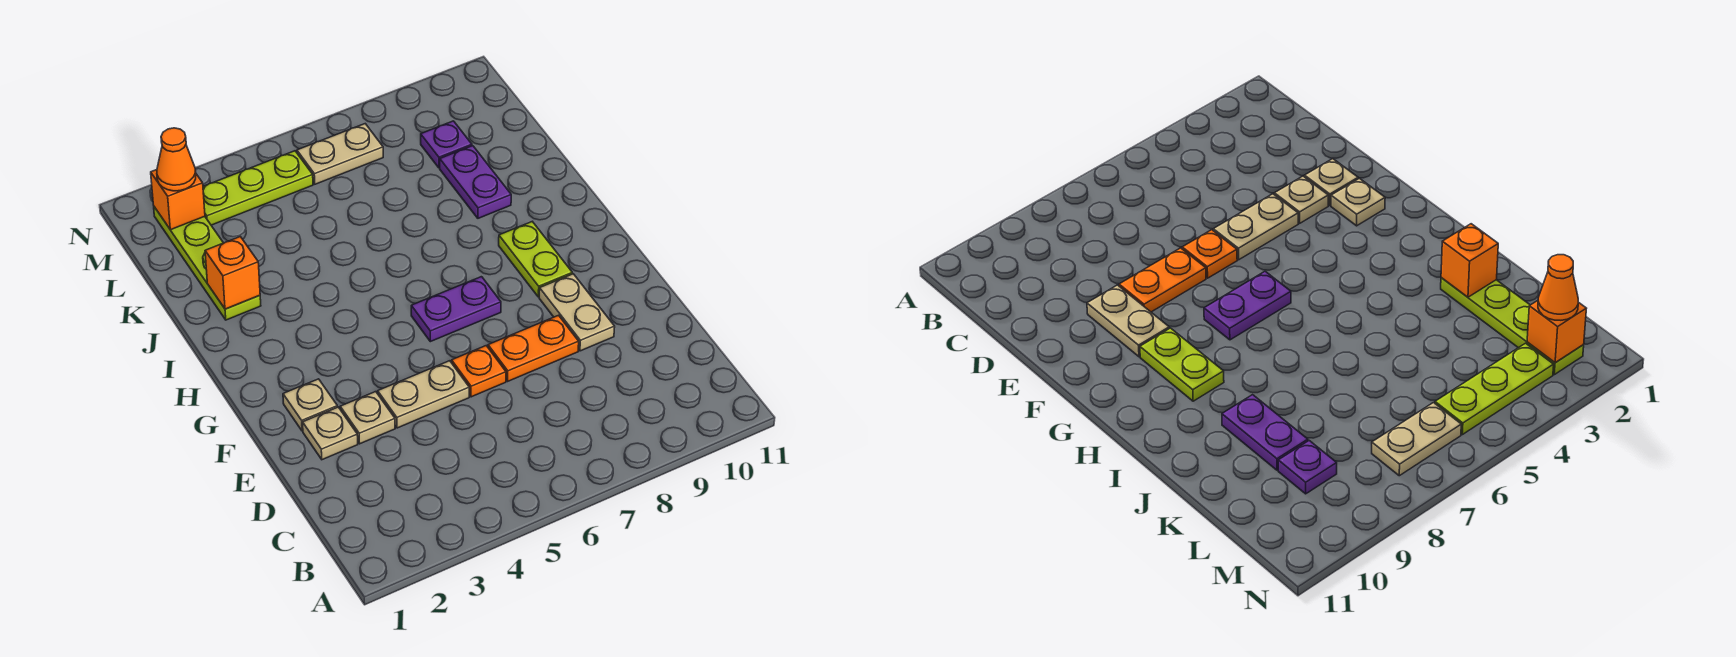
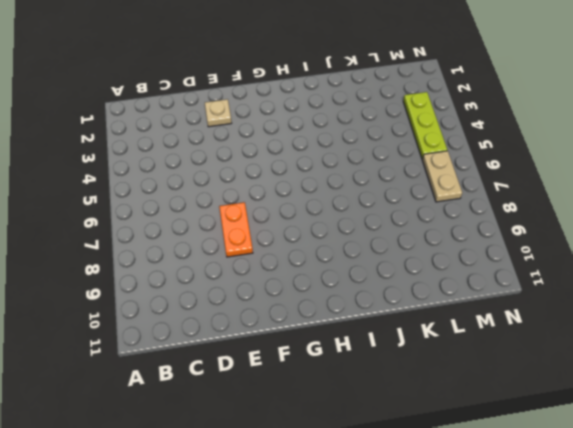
none -> tan 1x1 plate [340,392,395,444]
none -> tan 1x2 plate [378,361,469,428]
none -> orange 1x1 plate [452,346,506,397]

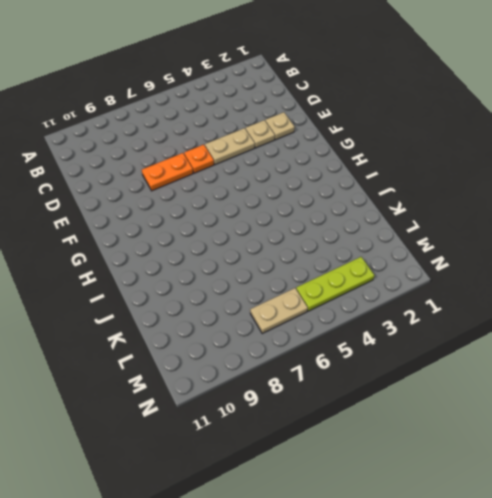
none -> tan 1x2 plate [539,274,615,351]
none -> tan 1x1 plate [283,379,337,431]
none -> purple 1x2 plate [411,277,501,342]

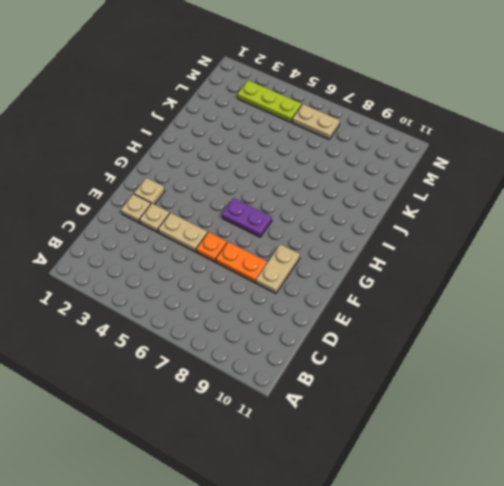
none -> lime 1x2 plate [499,222,572,297]
none -> lime 1x4 plate [154,207,261,320]
none -> purple 1x2 plate [440,146,511,218]

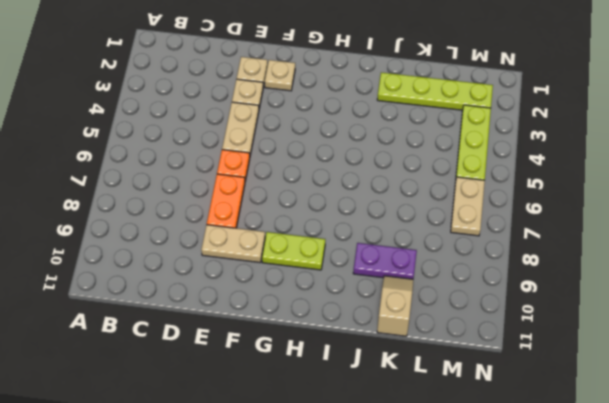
tan 1x2 slope [377,276,413,336] -> none
none -> purple 1x2 plate [411,277,501,342]
none -> purple 1x1 plate [421,121,472,168]
none -> orange 1x1 brick [205,237,260,309]

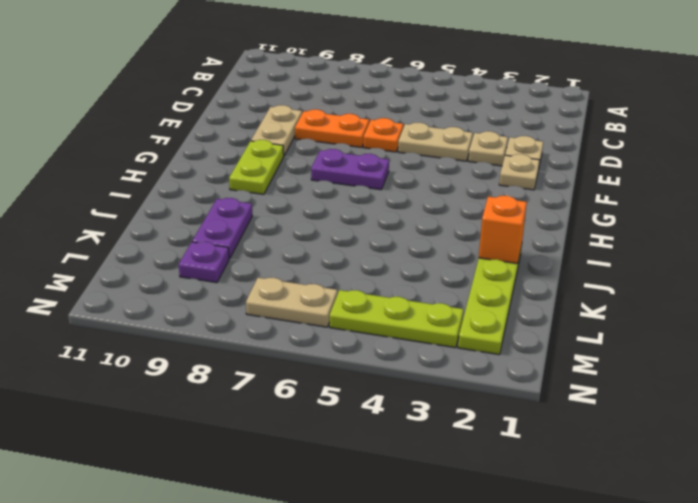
none -> orange 1x1 brick [151,170,205,230]
none -> orange 1x1 cone [157,128,196,191]

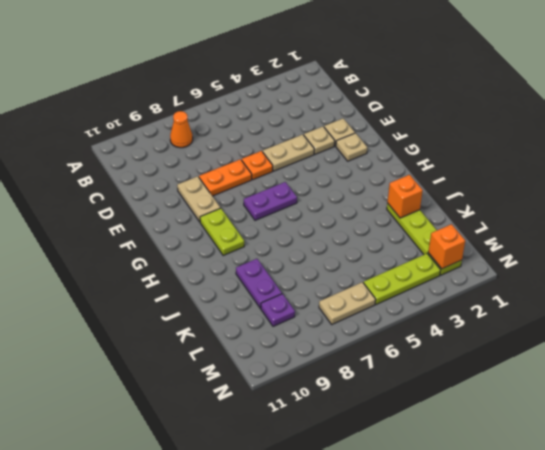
orange 1x1 cone [170,111,193,148] -> orange 1x1 cone moved to [157,128,196,191]

